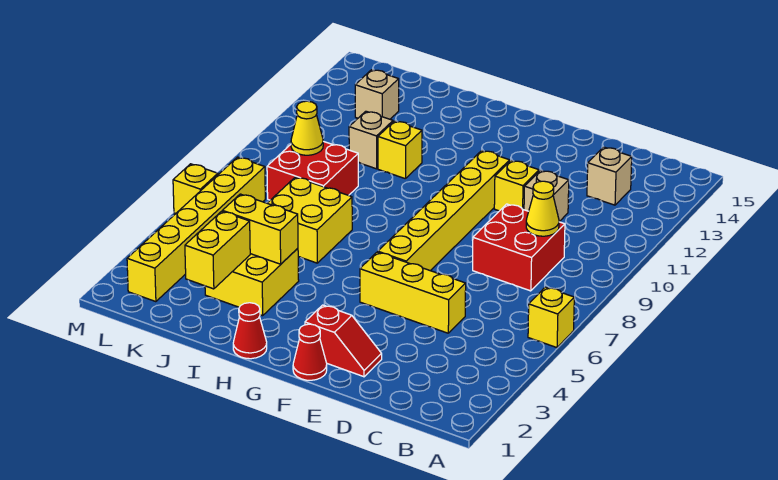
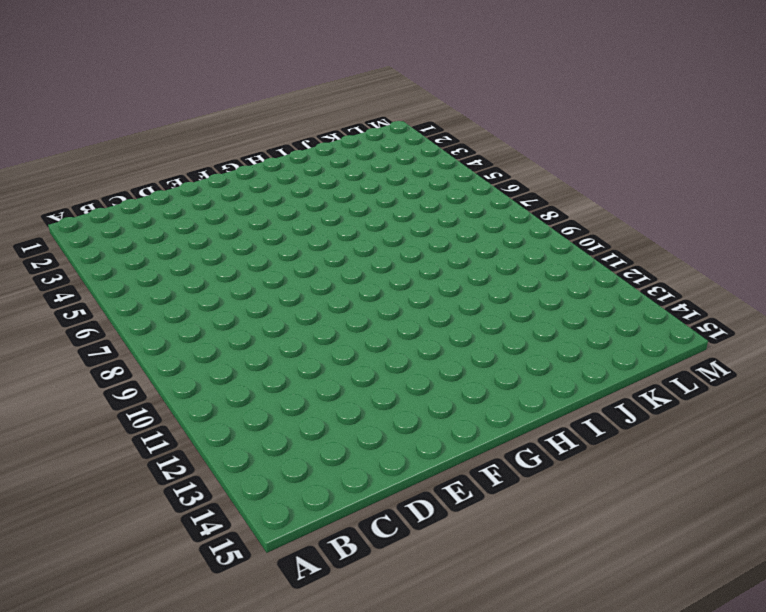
none -> yellow 1x1 brick [528,287,574,348]
none -> red 2x2 brick [473,204,565,291]
none -> tan 1x1 brick [587,147,632,205]

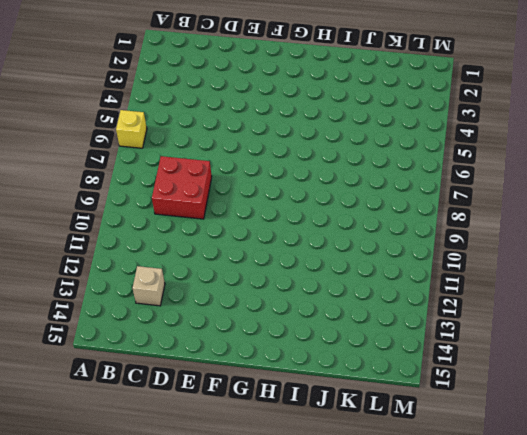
none -> yellow 1x3 brick [360,252,466,333]
none -> tan 1x1 brick [524,170,569,222]
none -> red 1x2 slope [305,305,382,377]

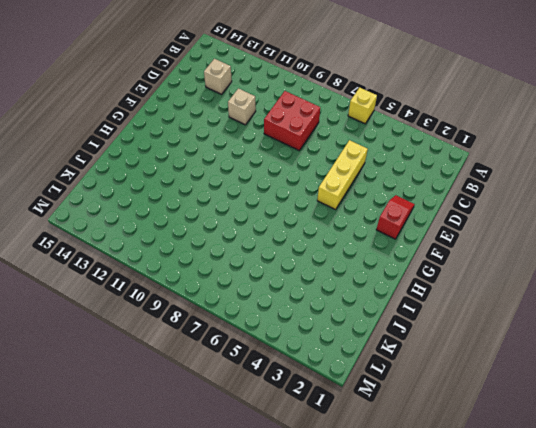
none -> yellow 1x1 brick [494,160,539,211]
none -> red 1x1 cone [293,324,327,380]
none -> yellow 1x6 brick [378,151,510,271]

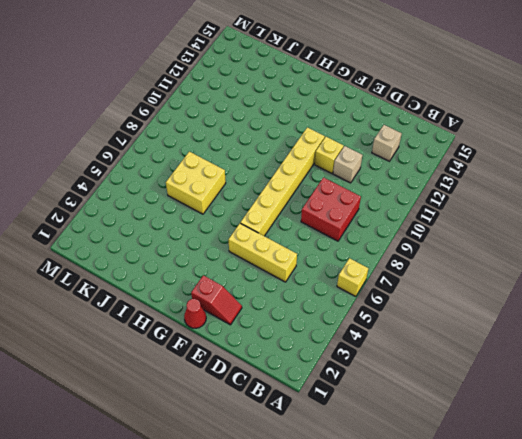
none -> red 1x1 cone [233,303,267,359]
none -> yellow 2x2 brick [205,248,299,316]
none -> yellow 1x1 brick [378,121,422,179]

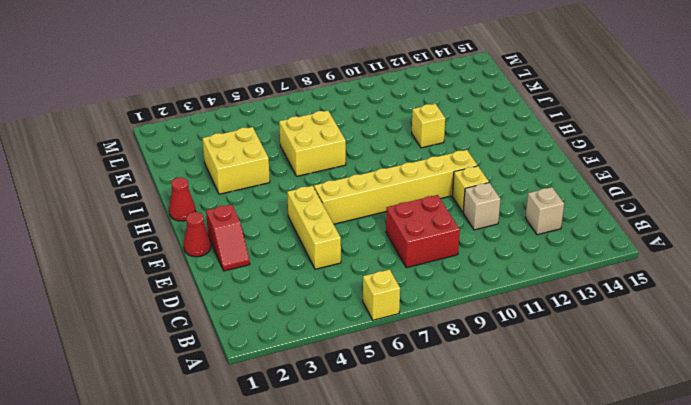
none -> red 2x2 brick [267,141,358,200]
none -> tan 1x1 brick [349,111,393,169]
none -> tan 1x1 brick [355,70,399,119]

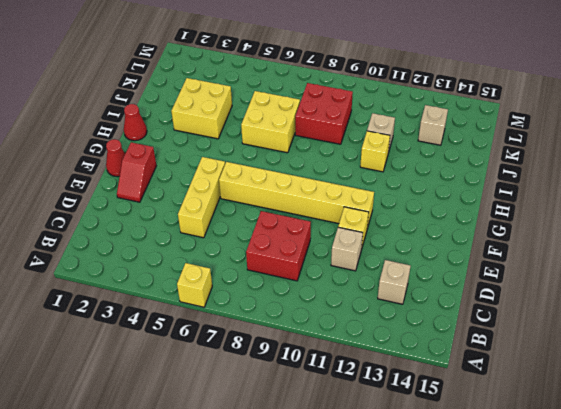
none -> yellow 1x6 brick [127,157,265,302]
none -> yellow 1x1 brick [173,164,218,213]
none -> yellow 1x1 cone [526,181,559,236]

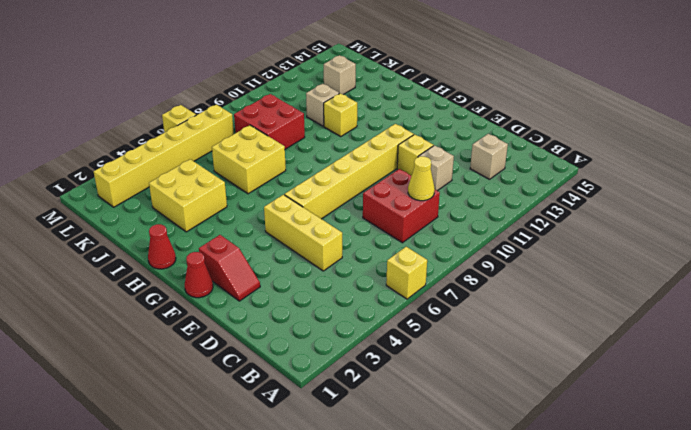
none -> yellow 1x2 brick [222,194,298,264]
none -> yellow 1x2 brick [185,211,250,289]
none -> yellow 1x1 cone [291,101,323,155]

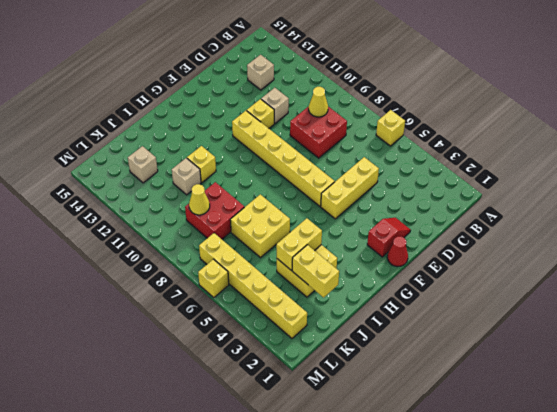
none -> red 1x1 cone [233,303,267,359]

